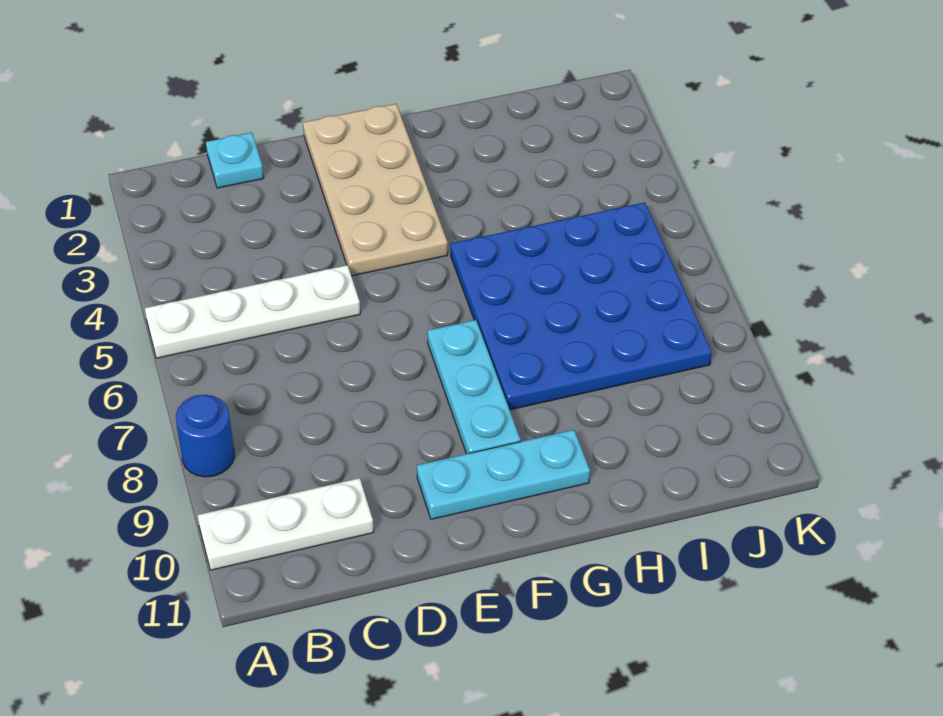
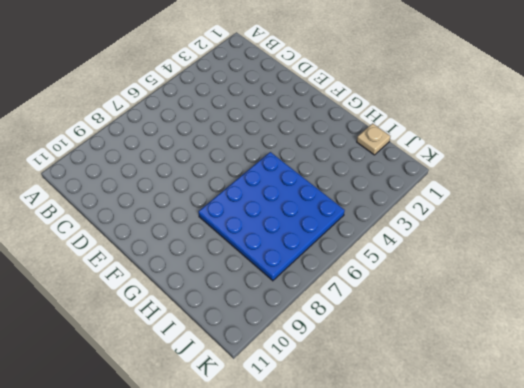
tan 1x1 plate [357,123,390,155] -> none
none -> white 1x4 plate [145,265,360,358]
none -> blue 1x1 round brick [176,395,234,477]

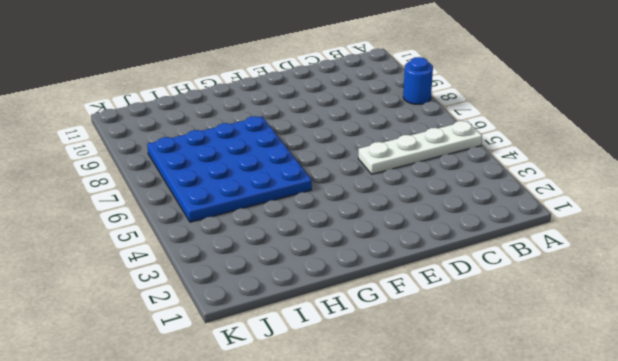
none -> white 1x3 plate [198,478,374,570]
none -> cyan 1x1 plate [206,133,264,188]

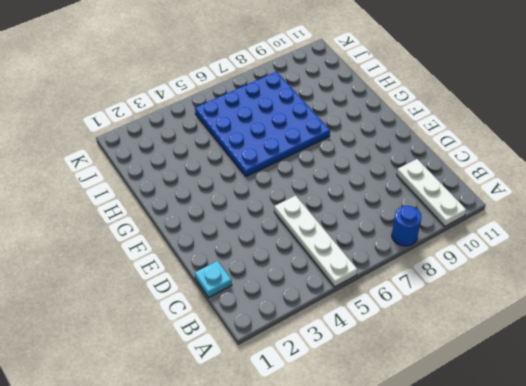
none -> tan 2x4 plate [303,104,448,276]
none -> cyan 1x3 plate [417,430,590,519]

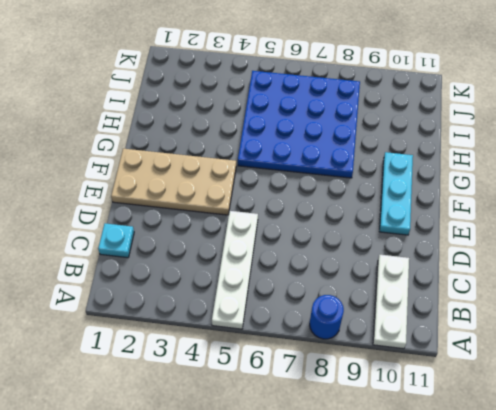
none -> cyan 1x3 plate [427,320,520,454]

